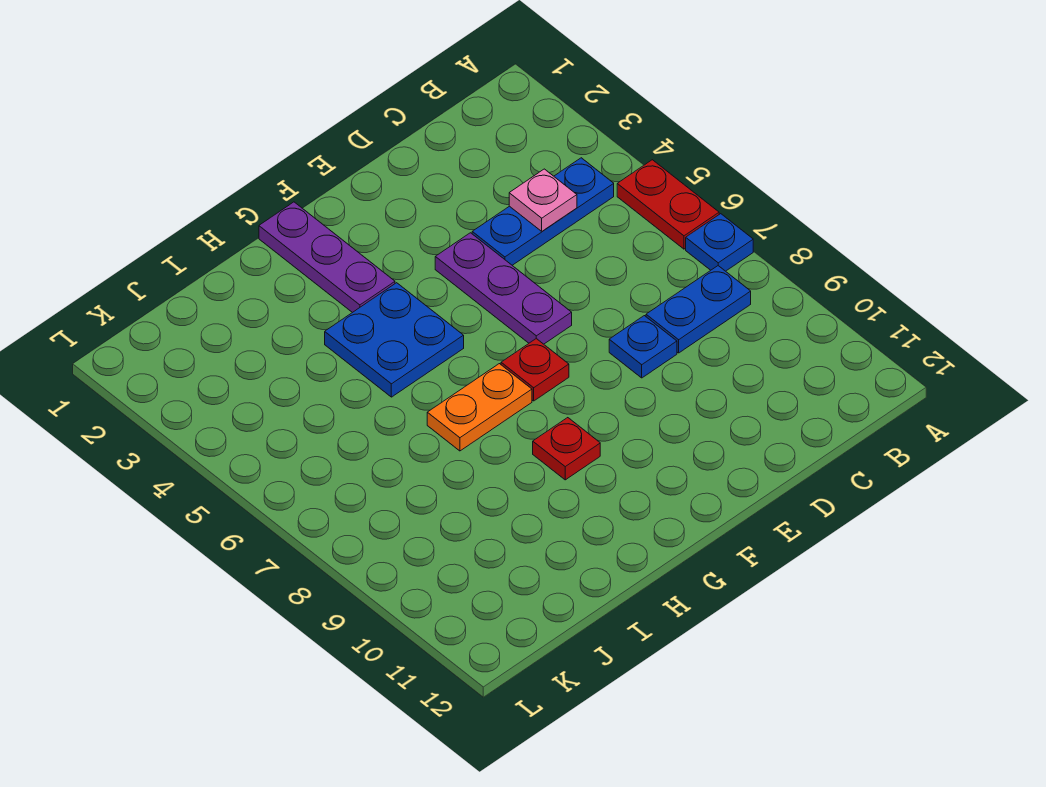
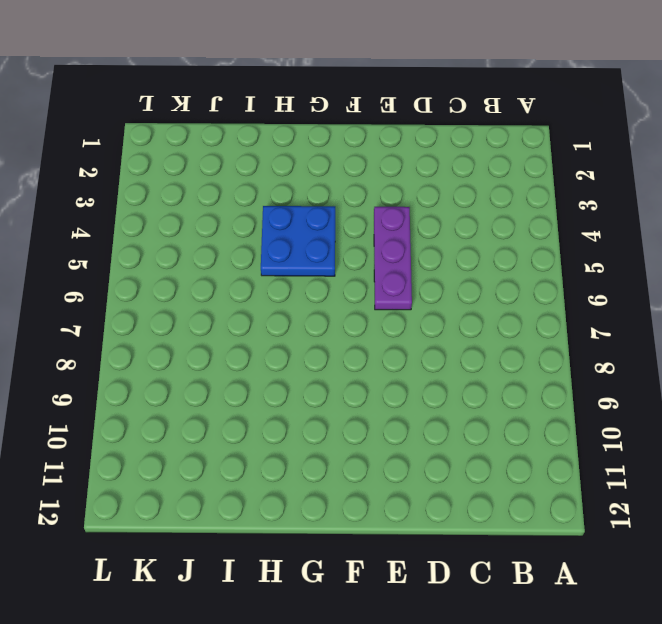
none -> red 1x2 plate [617,160,719,249]
none -> blue 1x1 plate [686,214,753,271]
none -> blue 1x3 plate [472,158,614,265]

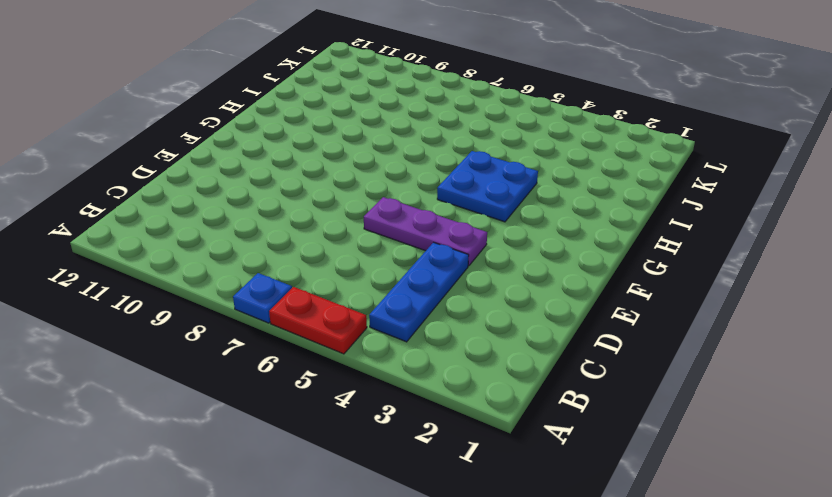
none -> blue 1x2 plate [646,266,751,353]
none -> blue 1x1 plate [609,316,677,378]
none -> red 1x1 plate [501,339,569,401]

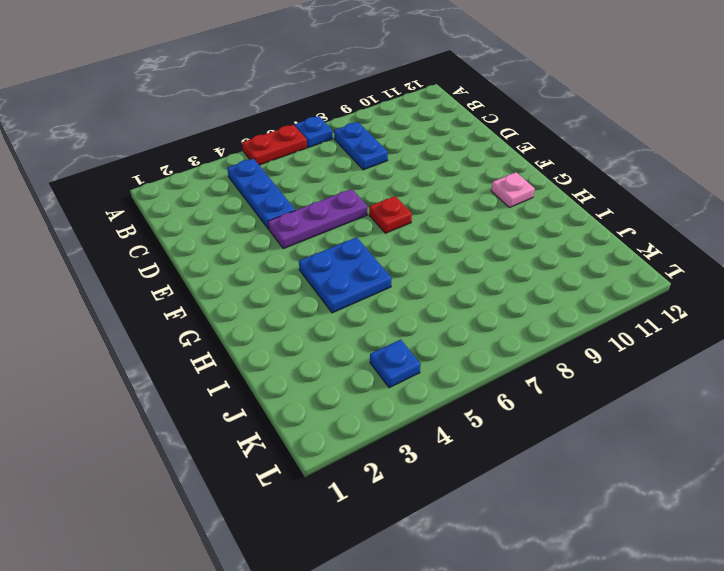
pink 1x1 plate [491,172,535,208] -> pink 1x1 plate moved to [509,169,577,231]
blue 1x1 plate [370,339,421,388] -> blue 1x1 plate moved to [609,316,677,378]
none -> purple 1x3 plate [259,202,395,313]
none -> orange 1x2 plate [427,364,532,451]
none -> red 1x1 plate [533,418,600,480]

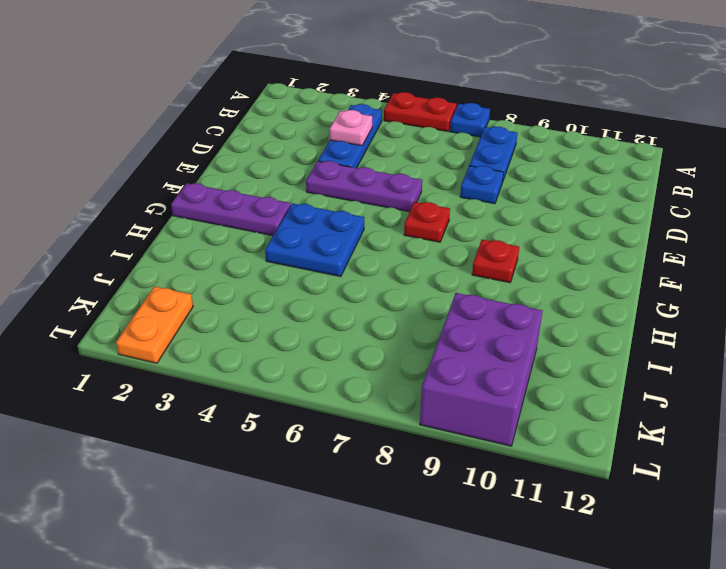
purple 2x3 brick [420,293,543,446] -> none
orange 1x2 plate [116,286,193,363] -> orange 1x2 plate moved to [427,364,532,451]

